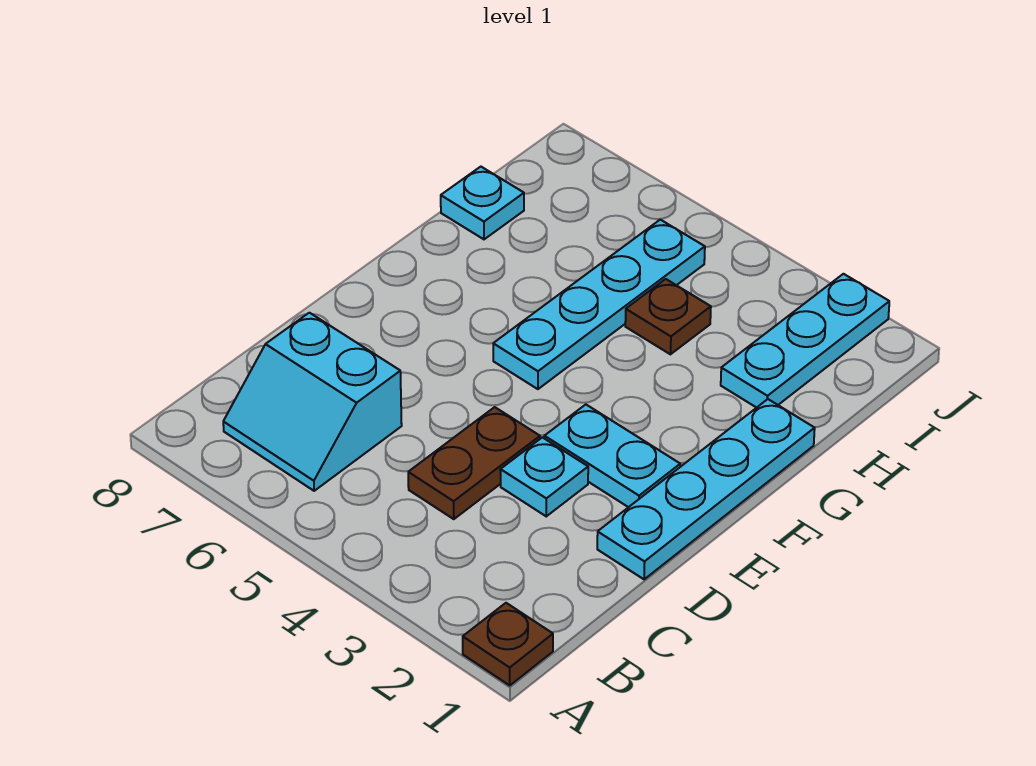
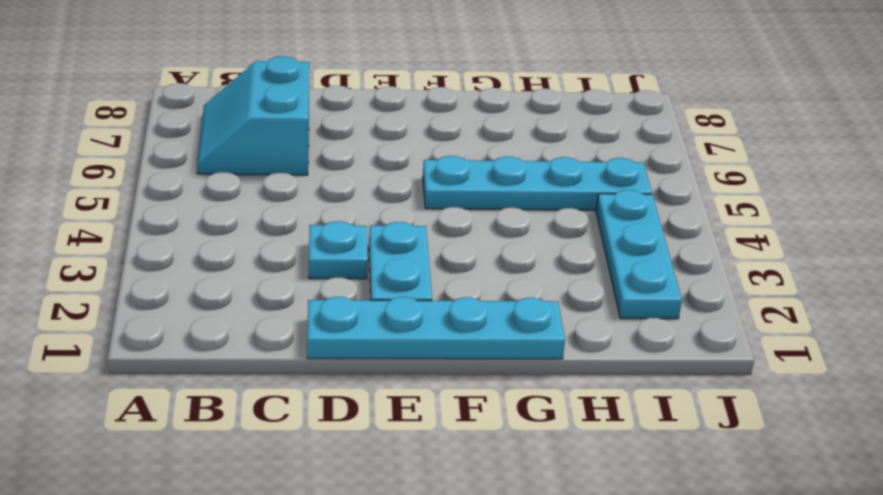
cyan 1x3 plate [596,190,682,319] -> cyan 1x3 plate turned to [721,274,889,408]
none -> brown 1x1 plate [463,603,553,685]
none -> brown 1x2 plate [408,407,540,519]

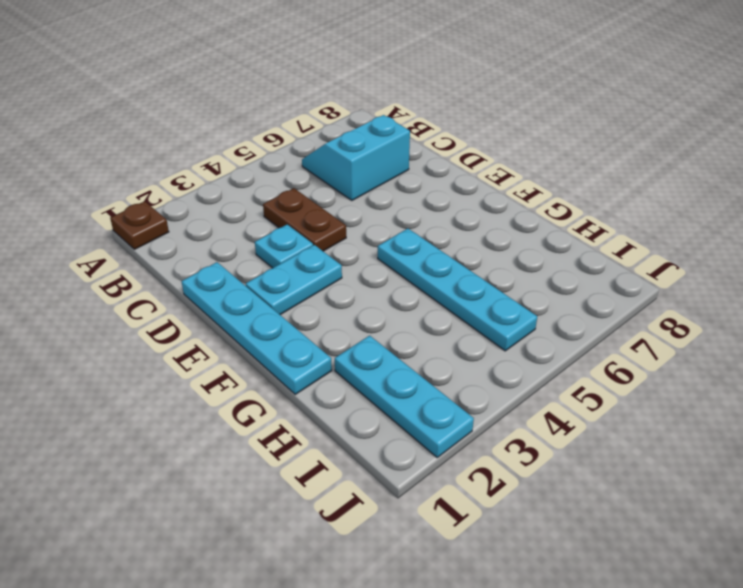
none -> brown 1x1 plate [625,279,711,354]
none -> cyan 1x1 plate [441,167,524,239]

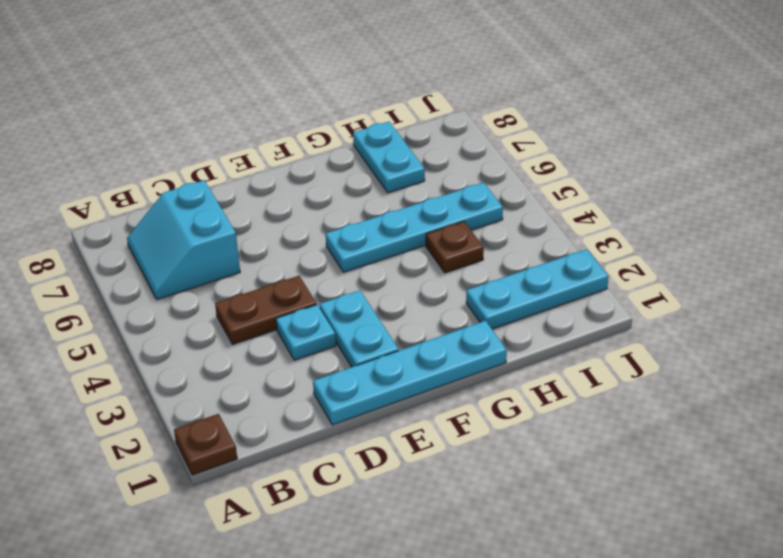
cyan 1x2 plate [353,122,425,193] -> cyan 1x1 plate [441,167,524,239]

